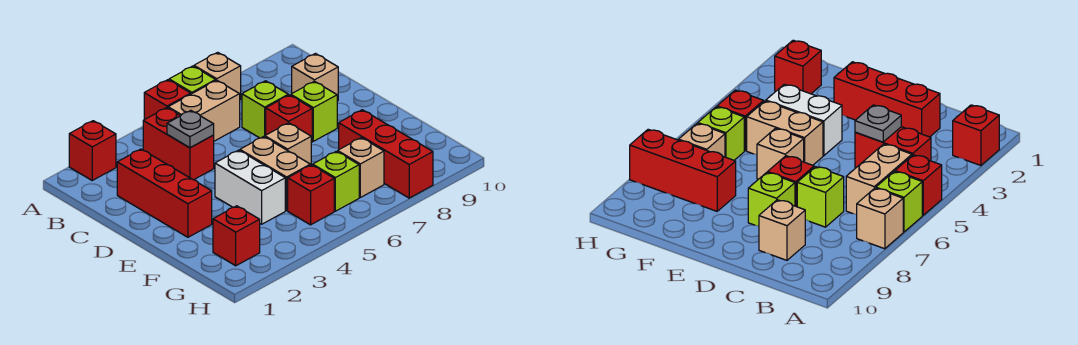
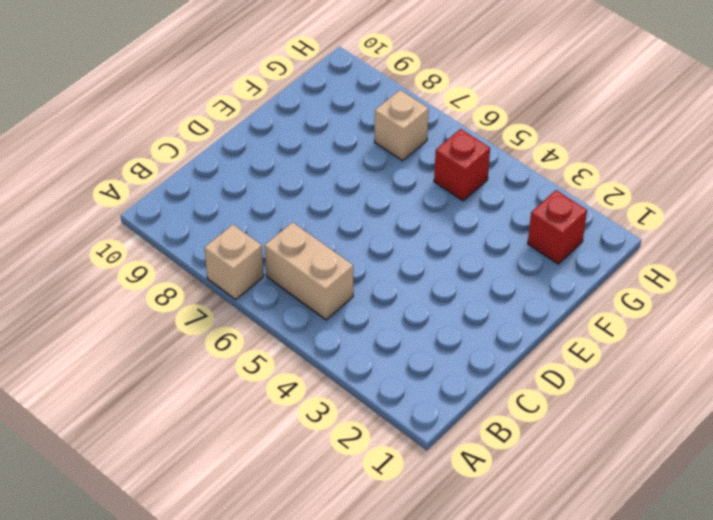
none -> red 1x1 brick [69,121,116,180]
none -> red 1x1 brick [144,80,191,120]
none -> lime 1x1 brick [169,66,216,94]

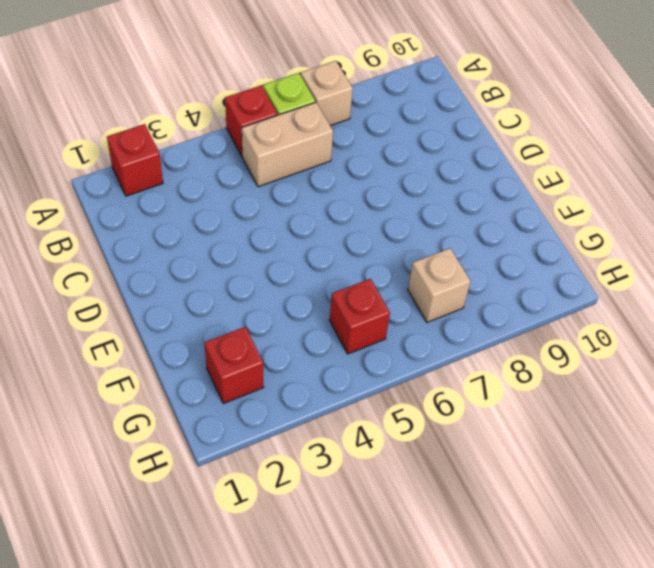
none -> red 1x2 brick [143,108,214,180]
none -> red 1x3 brick [117,149,212,237]
none -> lime 1x1 brick [242,81,288,138]

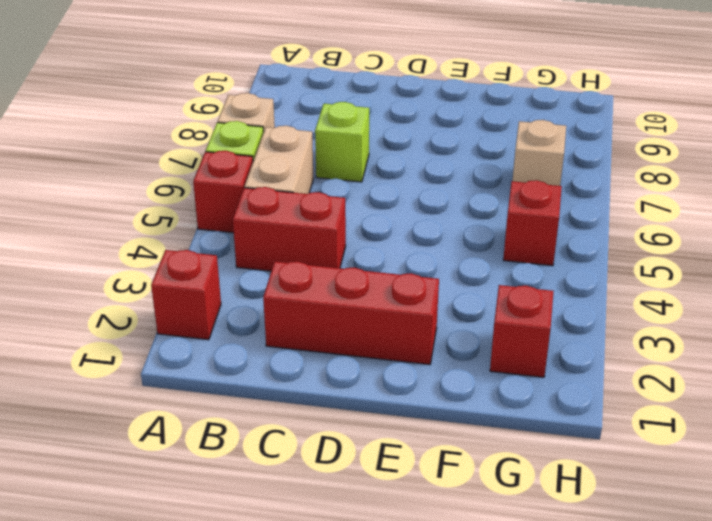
none -> tan 1x1 brick [292,54,338,101]
none -> red 1x1 brick [266,95,312,143]
none -> lime 1x1 brick [291,81,337,141]

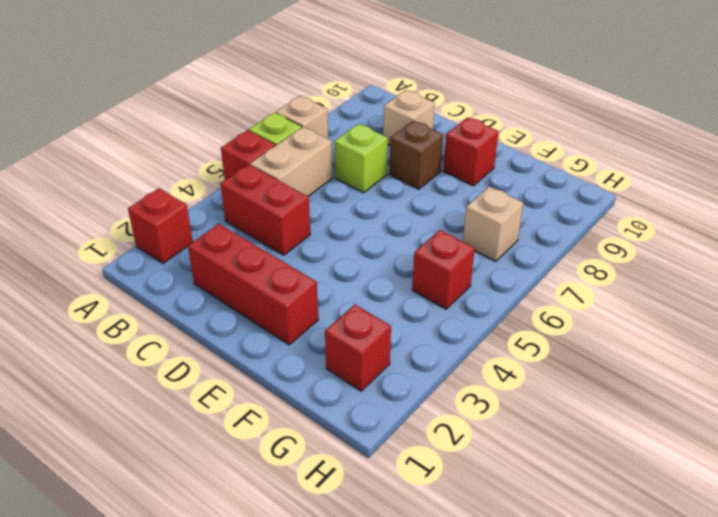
brown 1x1 brick [389,121,443,189] -> lime 1x1 brick [291,81,337,141]
red 1x1 brick [443,117,499,186] -> red 1x1 brick moved to [266,95,312,143]
none -> white 1x2 brick [215,150,285,224]
none -> tan 1x2 brick [240,137,310,211]
none -> tan 1x1 brick [265,123,311,165]

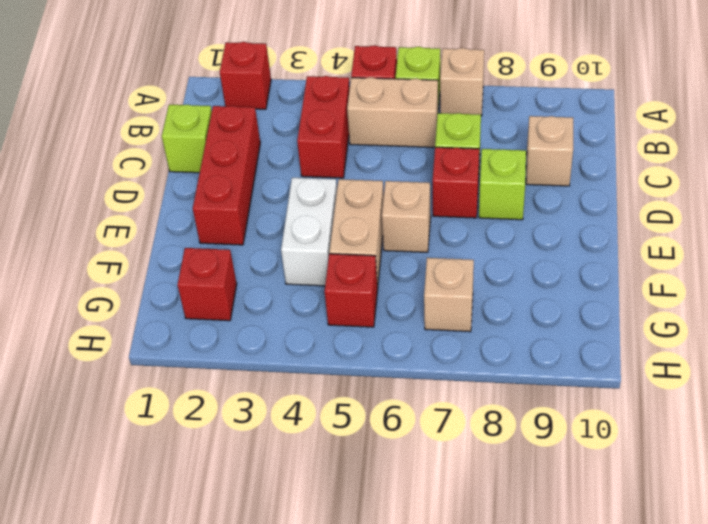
lime 1x1 brick [162,105,212,173] -> lime 1x1 brick moved to [313,151,359,211]
none -> red 1x3 brick [339,110,433,198]
none -> grey 1x1 plate [167,110,214,148]

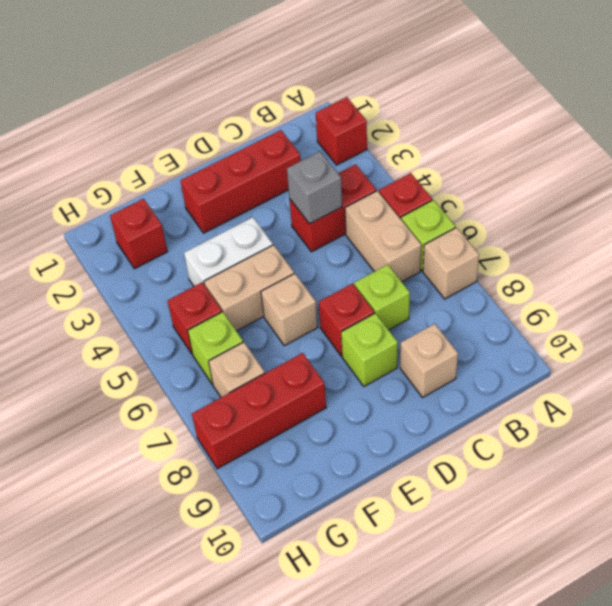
grey 1x1 brick [287,152,342,224] -> grey 1x1 plate [167,110,214,148]

